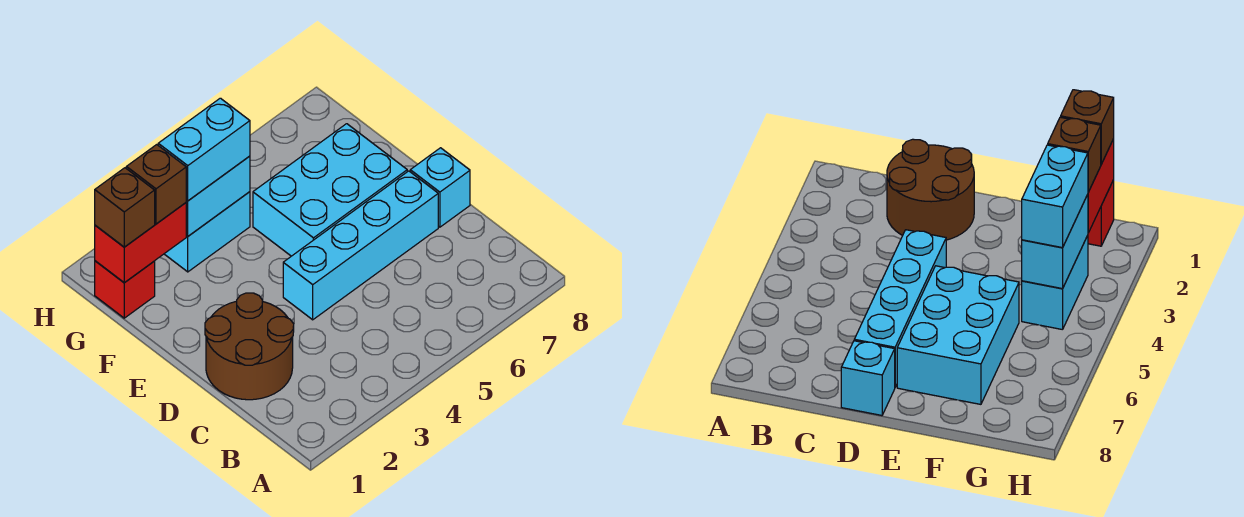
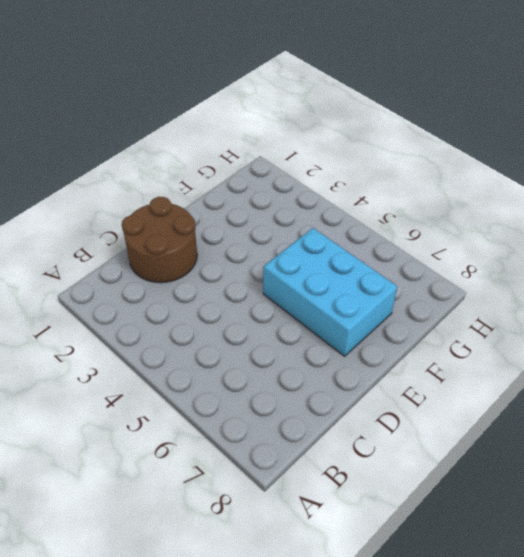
none -> cyan 1x4 brick [283,171,438,320]
none -> cyan 1x1 brick [410,148,470,227]

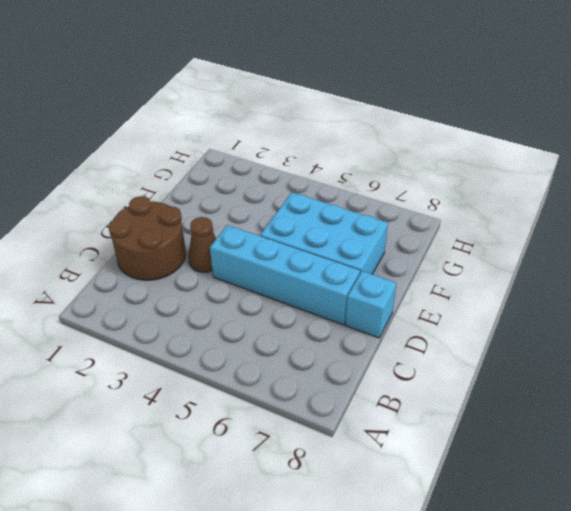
brown 1x1 cone [188,217,216,272] -> none
none -> red 1x1 brick [95,261,155,318]
none -> cyan 1x2 brick [165,192,250,272]

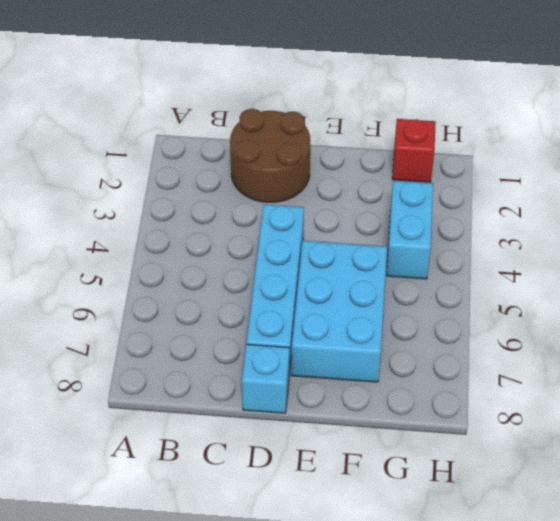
none -> red 1x2 brick [95,203,186,283]
none -> cyan 1x2 brick [186,156,250,236]

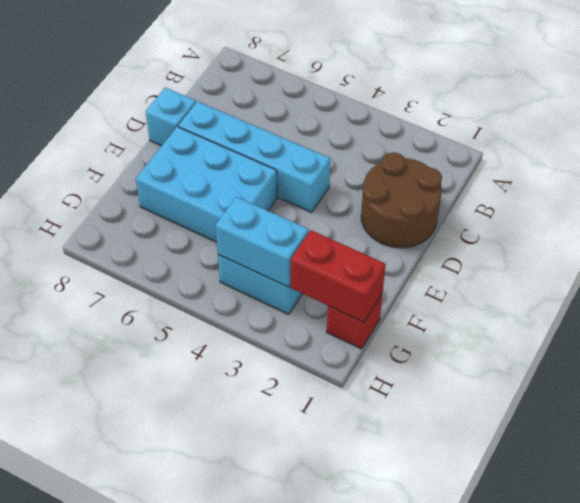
none -> brown 1x1 brick [95,168,155,247]
none -> brown 1x1 brick [126,145,186,224]

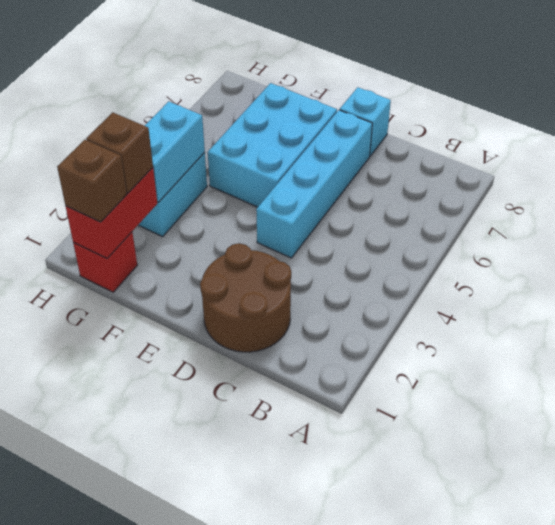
none -> cyan 1x2 brick [158,98,250,201]

